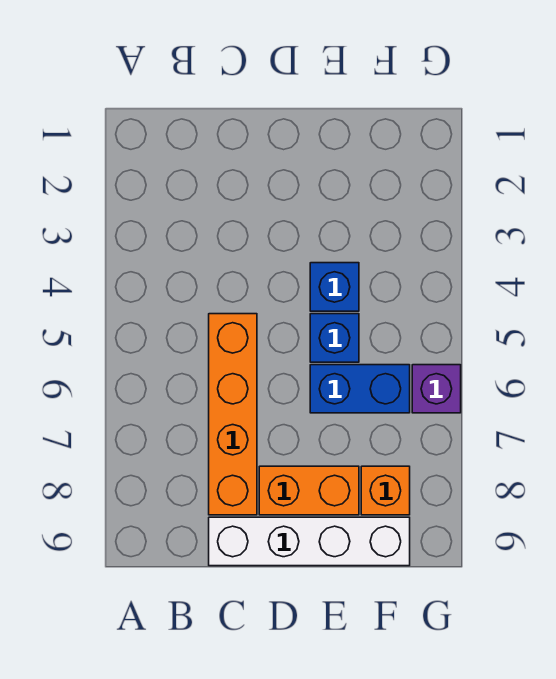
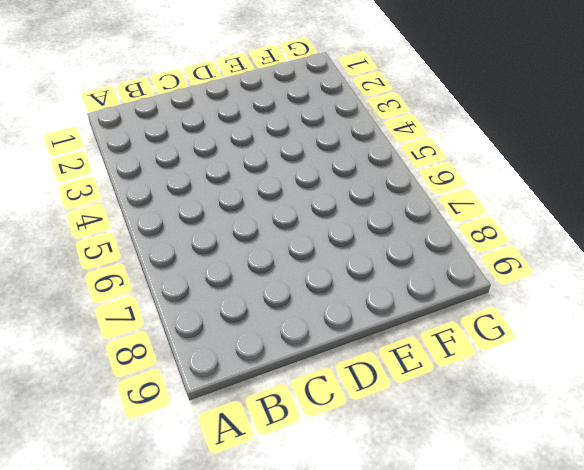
none -> orange 1x4 brick [209,314,257,515]
none -> white 1x4 brick [209,517,410,566]

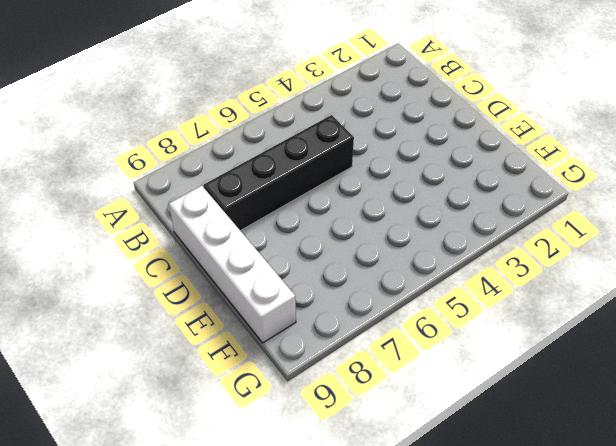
black 1x4 brick [204,115,354,231] -> orange 1x4 brick [209,314,257,515]
none -> orange 1x2 brick [259,466,359,515]
none -> blue 1x1 brick [310,263,359,311]

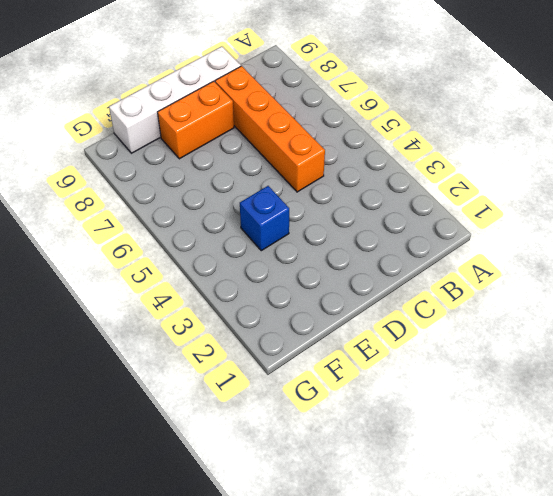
none -> blue 1x1 brick [310,314,359,362]
none -> blue 1x2 brick [310,365,410,413]

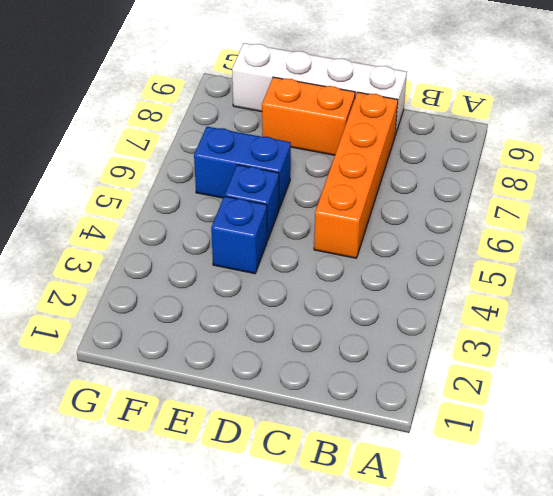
none -> orange 1x1 brick [361,466,410,515]
none -> purple 1x1 brick [412,365,461,413]

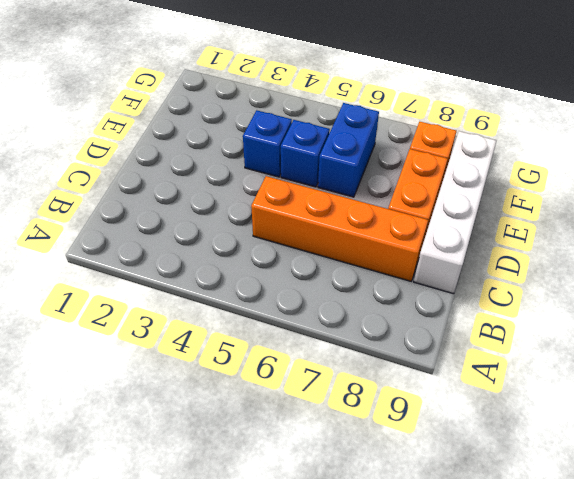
none -> purple 1x1 brick [412,365,461,413]

